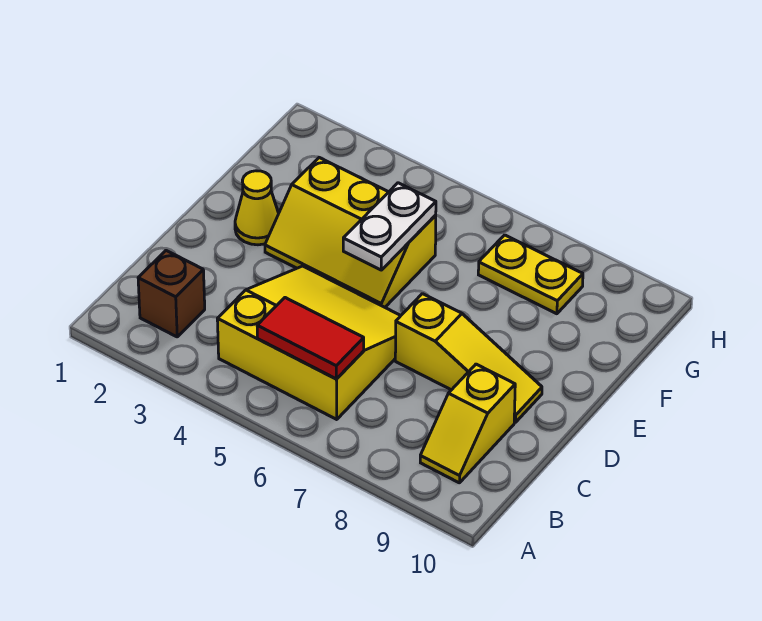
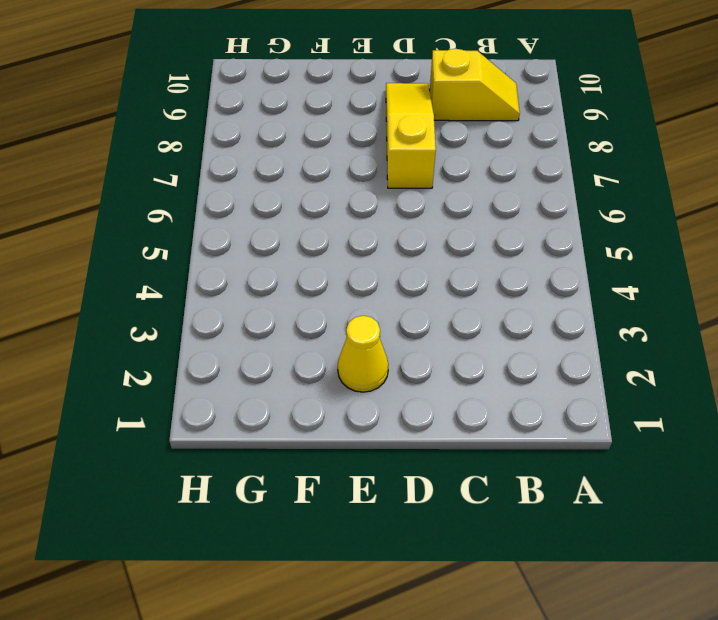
none -> brown 1x1 brick [138,251,205,337]
none -> yellow 3x3 slope [217,266,401,420]

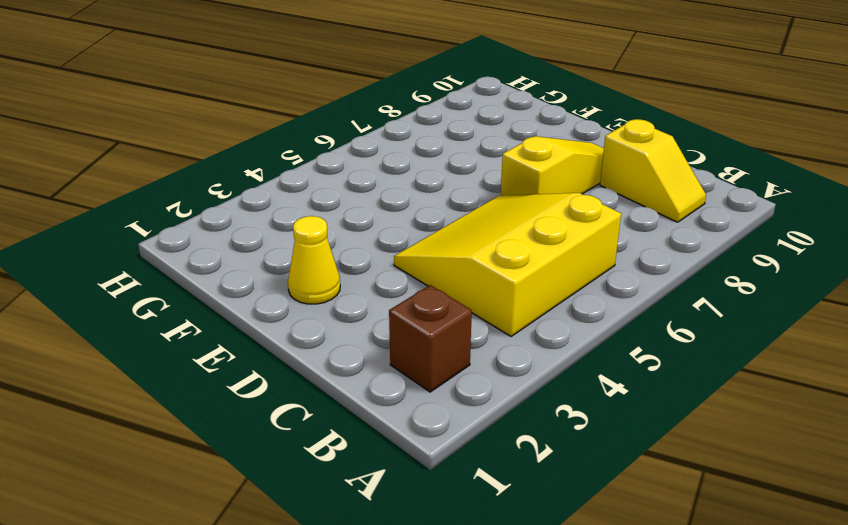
none -> yellow 2x3 slope [265,158,436,307]
none -> yellow 1x2 plate [478,235,583,314]

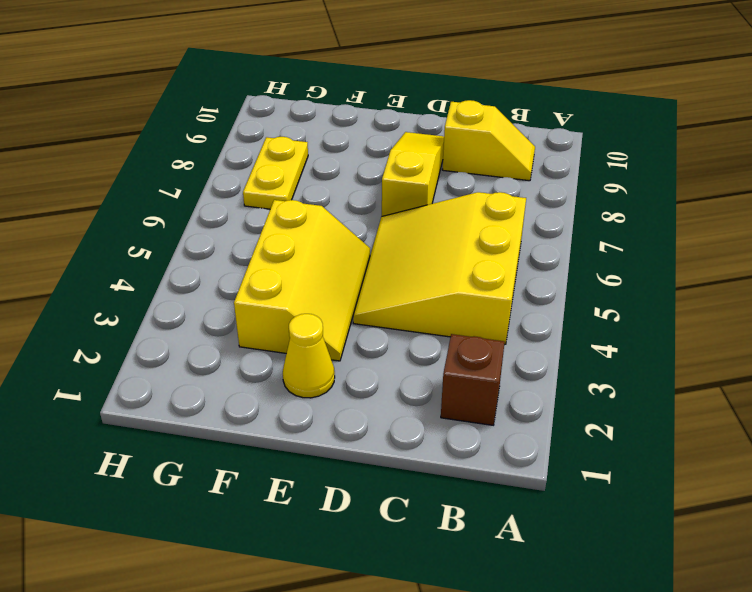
none -> red 1x2 tile [257,298,364,379]
none -> white 1x2 plate [343,183,436,270]

